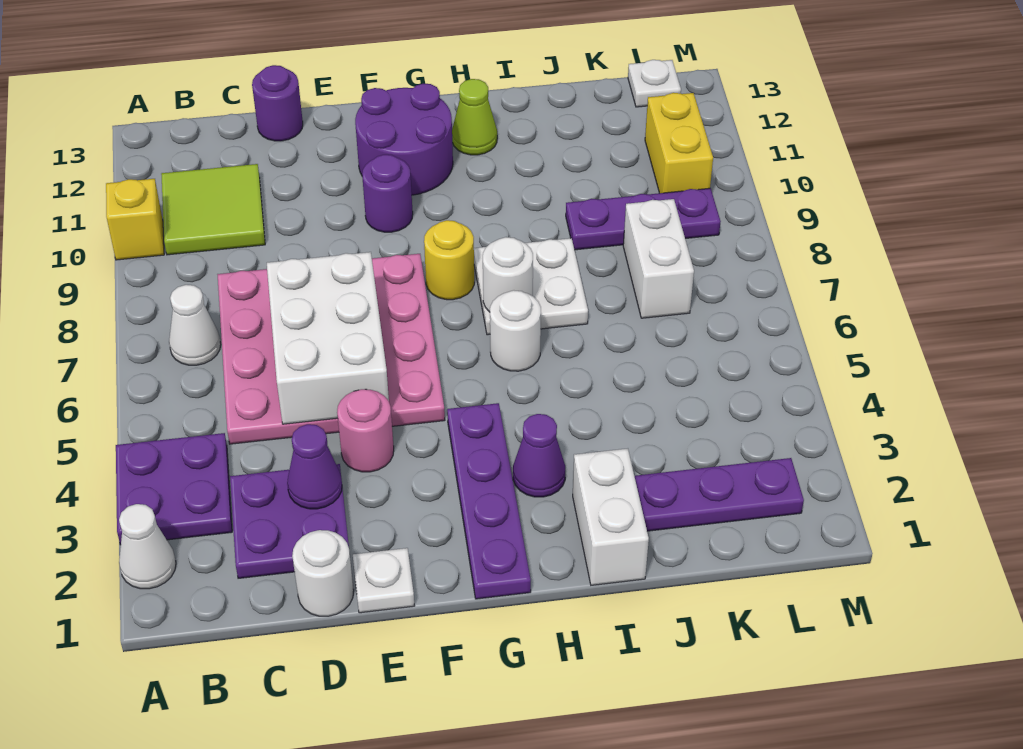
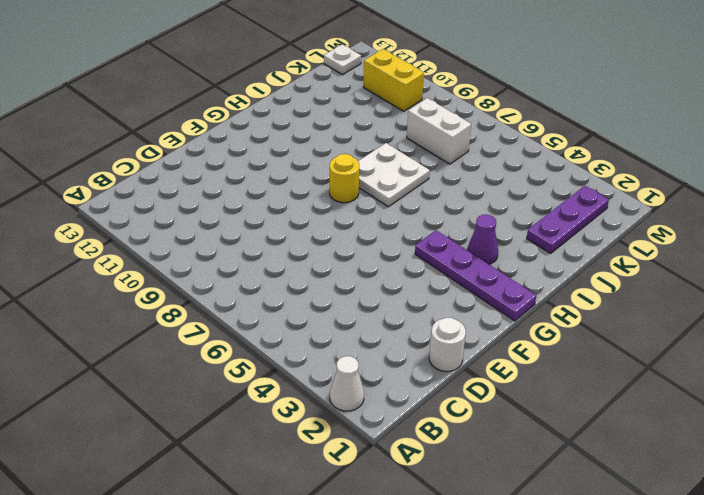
none -> purple 2x2 plate [116,433,232,545]
none -> yellow 1x1 brick [106,179,164,260]
none -> white 1x1 cone [169,285,221,365]

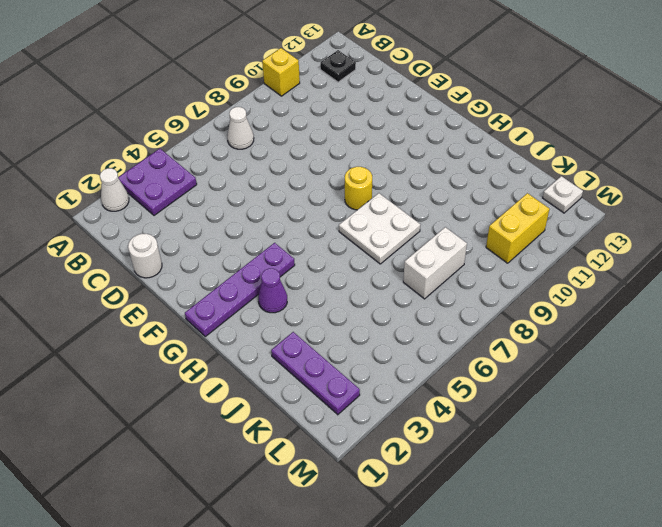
black 1x1 plate [320,50,356,82] -> none
none -> lime 2x2 tile [161,164,265,255]
none -> purple 2x2 plate [230,464,349,578]
none -> pink 4x4 plate [217,254,445,444]

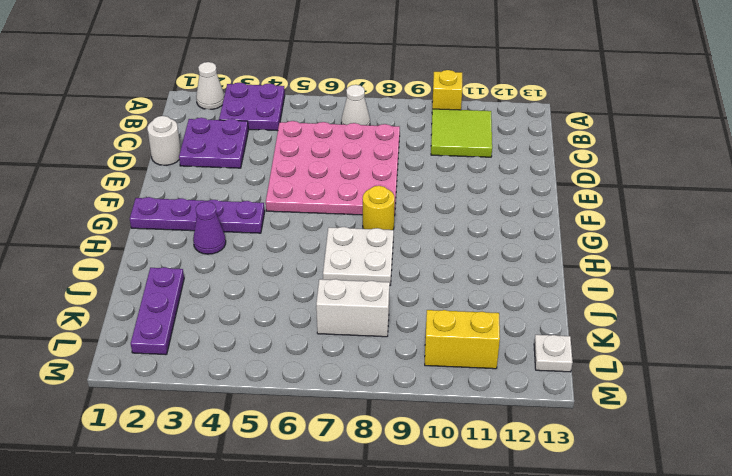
none -> purple 1x1 round brick [252,65,303,141]
none -> white 1x1 plate [353,548,414,613]
none -> pink 1x1 round brick [337,389,394,472]

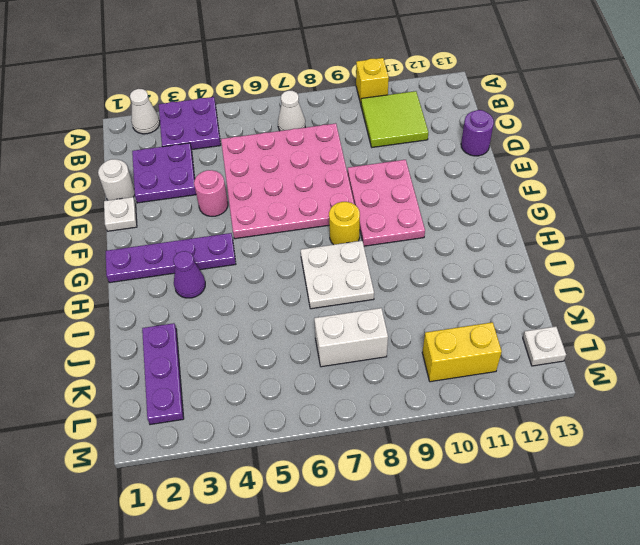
pink 2x3 plate [348,160,425,246] -> purple 1x1 round brick [362,155,413,232]
none -> purple 2x2 round brick [355,84,453,195]
none -> white 1x1 round brick [490,290,541,371]
none -> lime 1x1 cone [452,79,497,155]

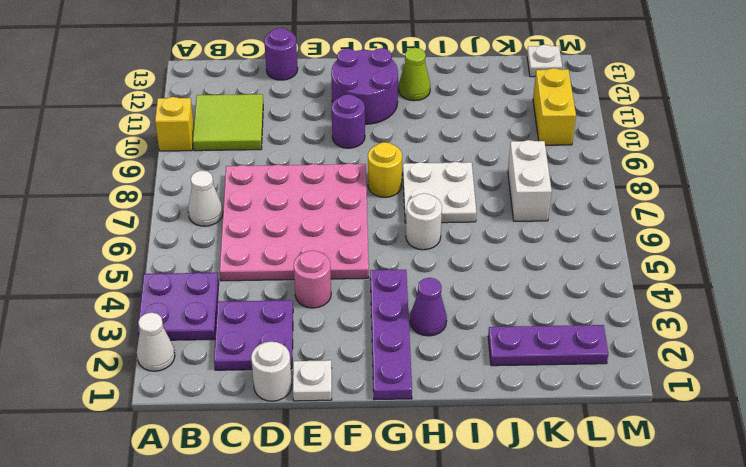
none -> white 1x2 brick [573,449,649,585]
none -> purple 1x3 plate [566,188,721,250]
none -> purple 1x1 cone [287,424,342,509]

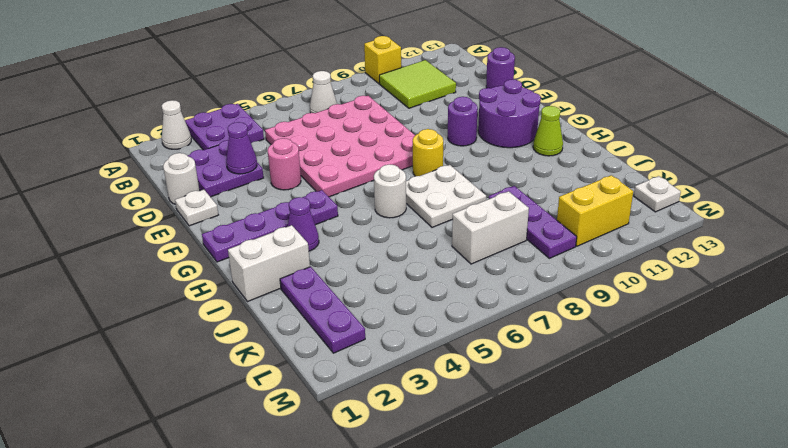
none -> white 2x3 brick [267,252,389,424]
none -> white 1x1 round brick [483,237,533,312]

